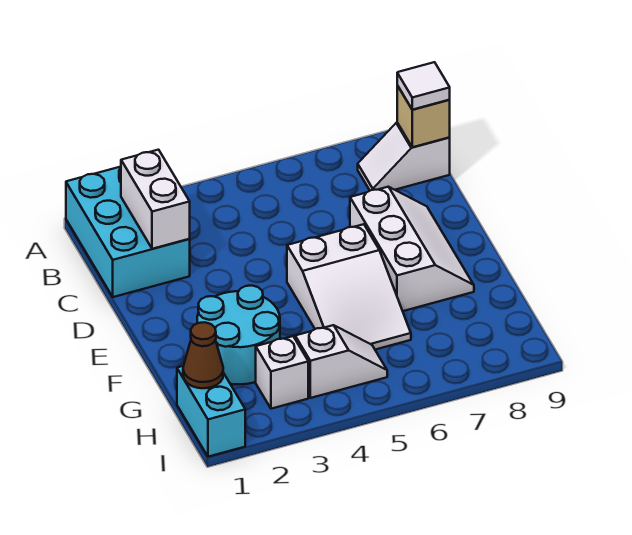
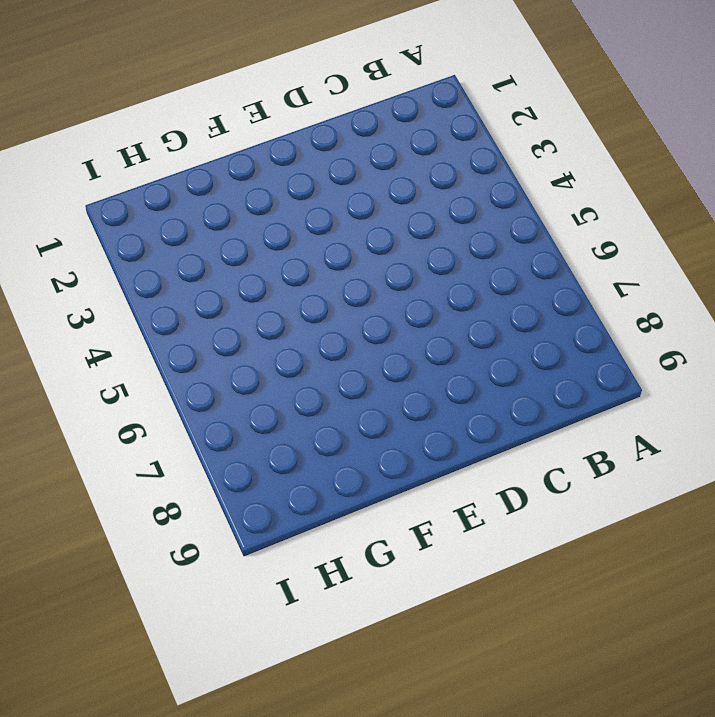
none -> cyan 2x3 brick [66,167,190,297]
none -> white 1x2 slope [358,123,450,191]
none -> white 2x3 slope [350,187,474,311]

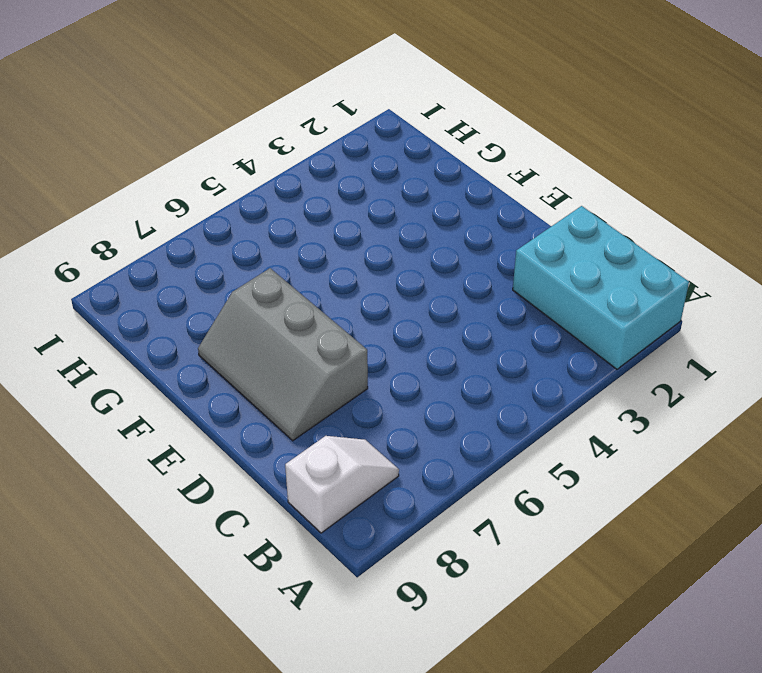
grey 2x3 slope [198,268,368,441] -> white 2x3 slope [350,187,474,311]
none -> white 2x3 slope [287,224,411,350]
none -> cyan 2x2 round brick [197,286,280,384]
none -> cyan 1x2 brick [177,366,245,457]

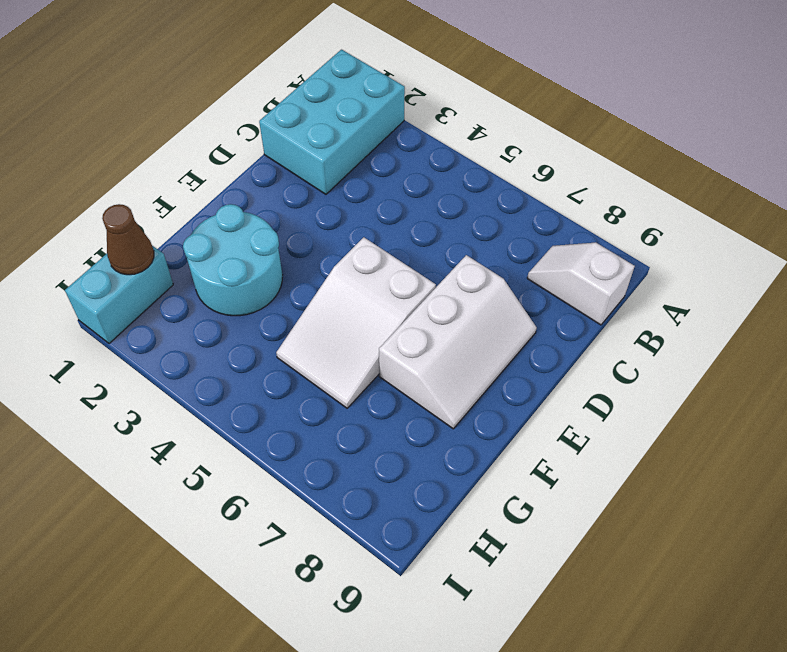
none -> white 1x1 brick [256,336,308,409]
none -> white 1x2 slope [295,325,387,398]
none -> white 1x2 brick [121,150,190,249]

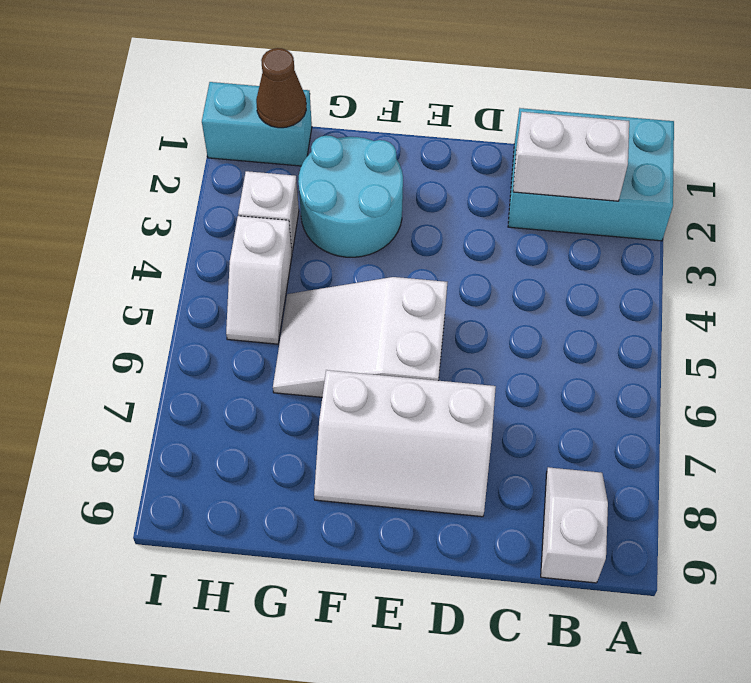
none -> tan 1x1 brick [397,86,450,147]
none -> white 1x1 tile [397,62,450,110]

